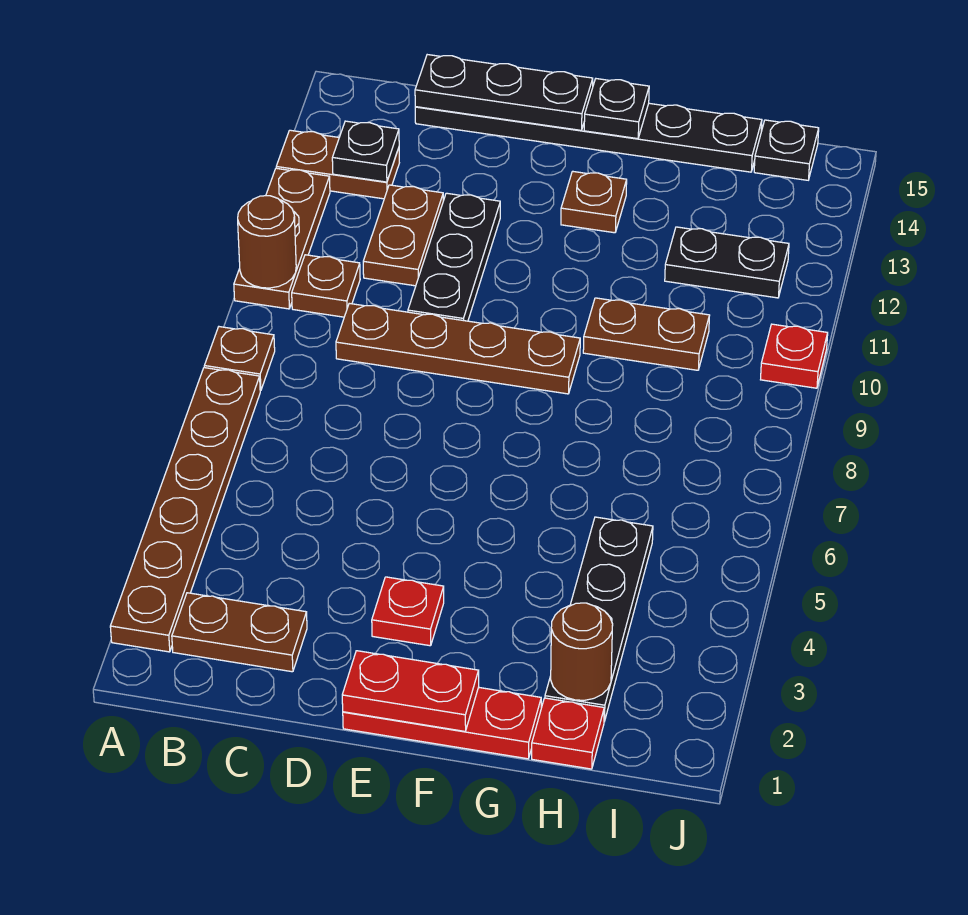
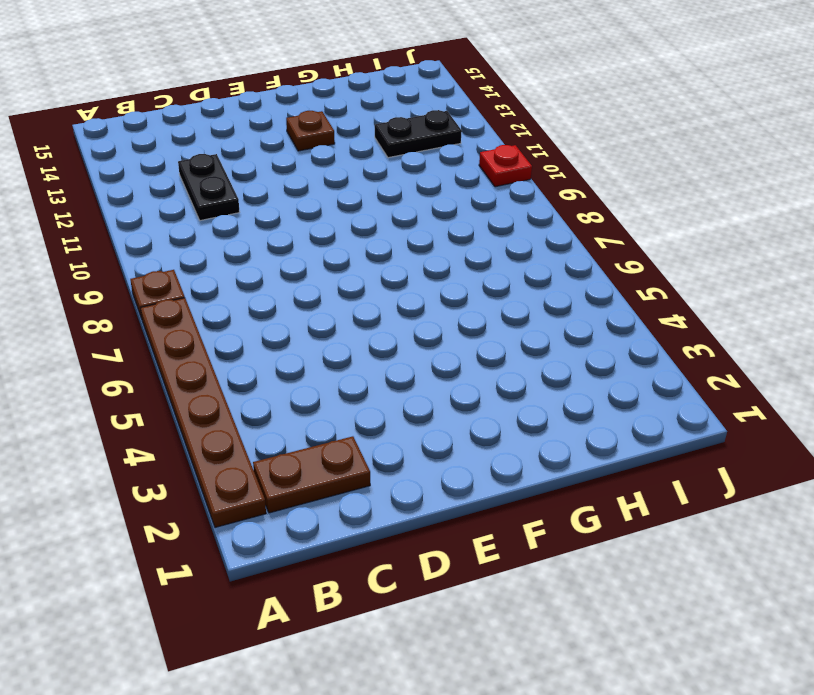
black 1x2 plate [178,154,240,221] -> brown 1x2 plate [363,185,443,286]
none -> brown 1x3 plate [234,168,330,309]
none -> brown 1x2 plate [276,130,399,199]
none -> brown 1x1 plate [292,255,360,317]

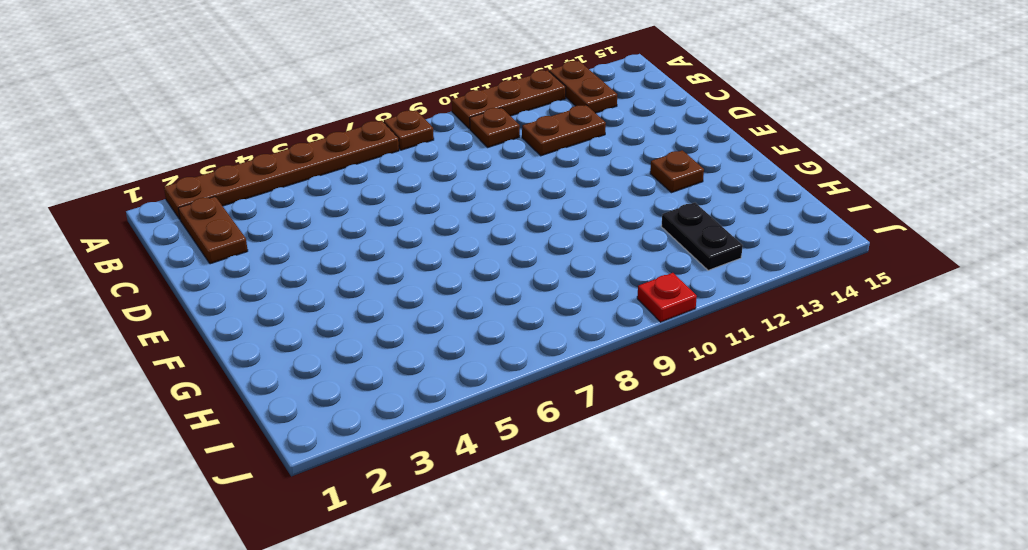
none -> brown 1x4 plate [336,303,580,394]
none -> black 1x6 plate [415,103,762,172]
none -> black 1x3 plate [408,193,500,321]

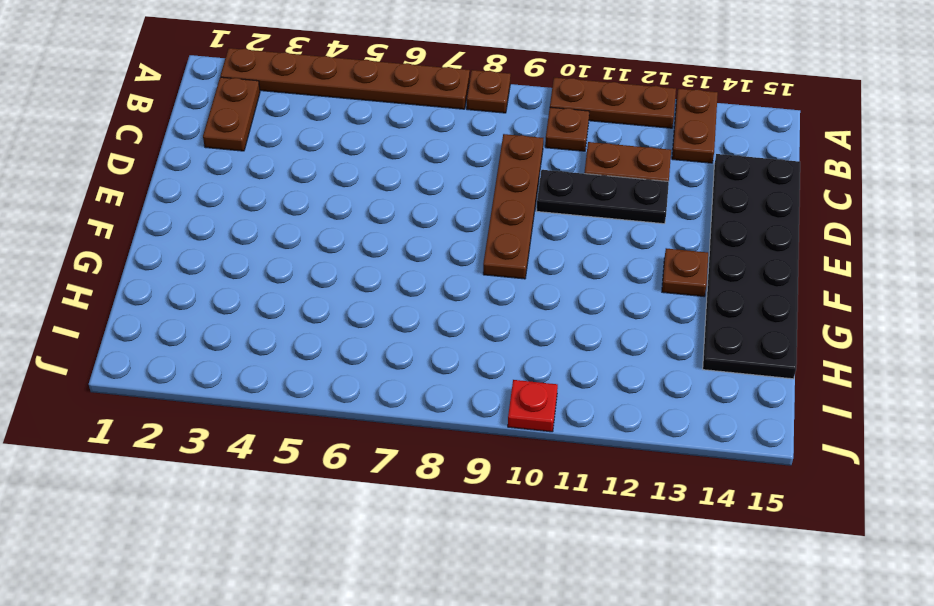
black 2x6 plate [703,154,800,379] -> black 1x6 plate [415,103,762,172]
none -> red 1x3 plate [343,687,541,759]
none -> red 1x1 plate [372,577,444,646]
none -> brown 1x2 plate [583,298,710,370]

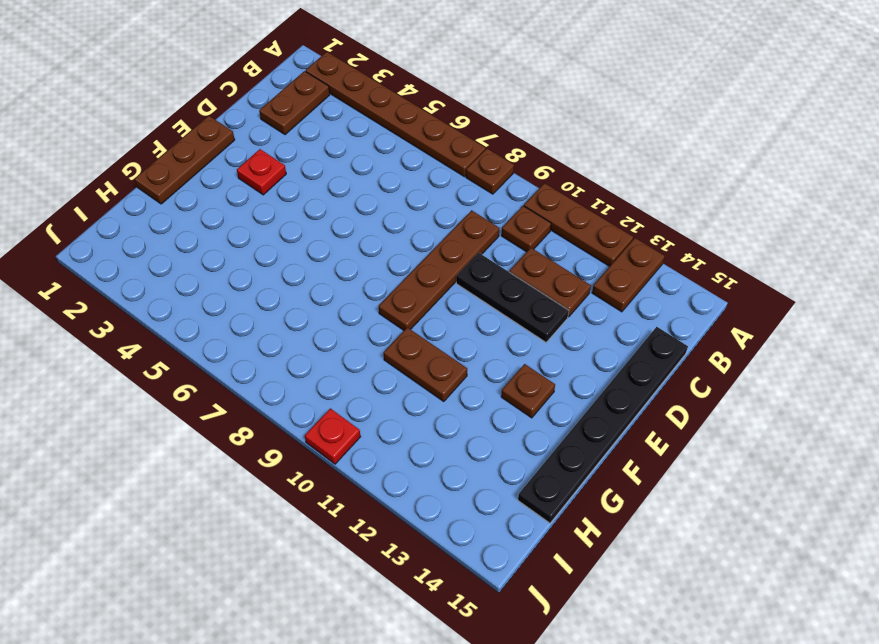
brown 1x3 plate [135,116,235,204] -> red 1x3 plate [343,687,541,759]
brown 1x2 plate [384,327,467,402] -> brown 1x2 plate turned to [583,298,710,370]
none -> red 1x1 plate [532,698,604,769]
none -> black 1x4 plate [545,517,653,722]
none -> black 1x2 plate [665,227,789,298]

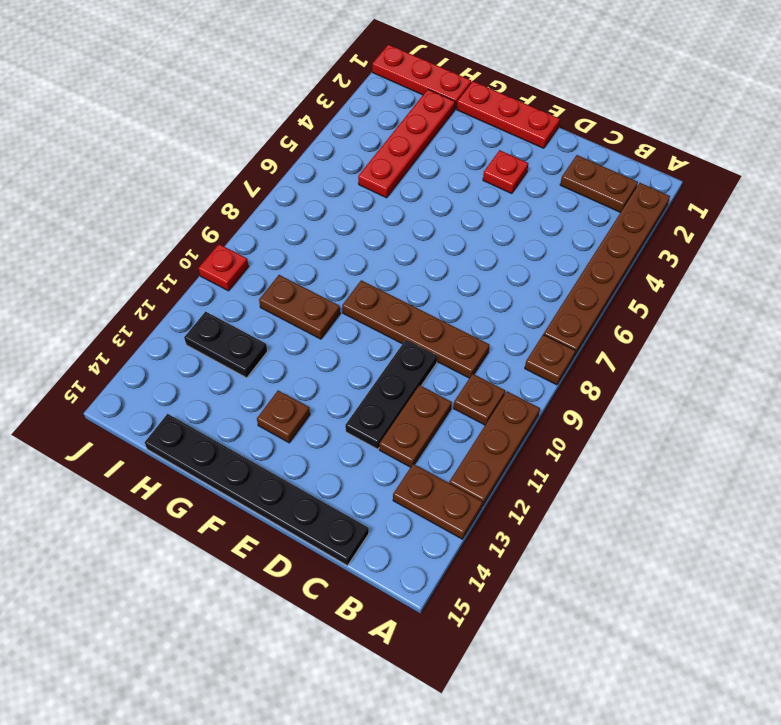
red 1x3 plate [372,45,471,109] -> red 1x1 plate [532,698,604,769]
red 1x4 plate [358,90,455,198] -> black 1x4 plate [545,517,653,722]
none -> black 1x1 plate [754,120,819,180]
none -> brown 1x1 round brick [238,196,296,288]
none -> black 1x1 plate [332,121,399,182]

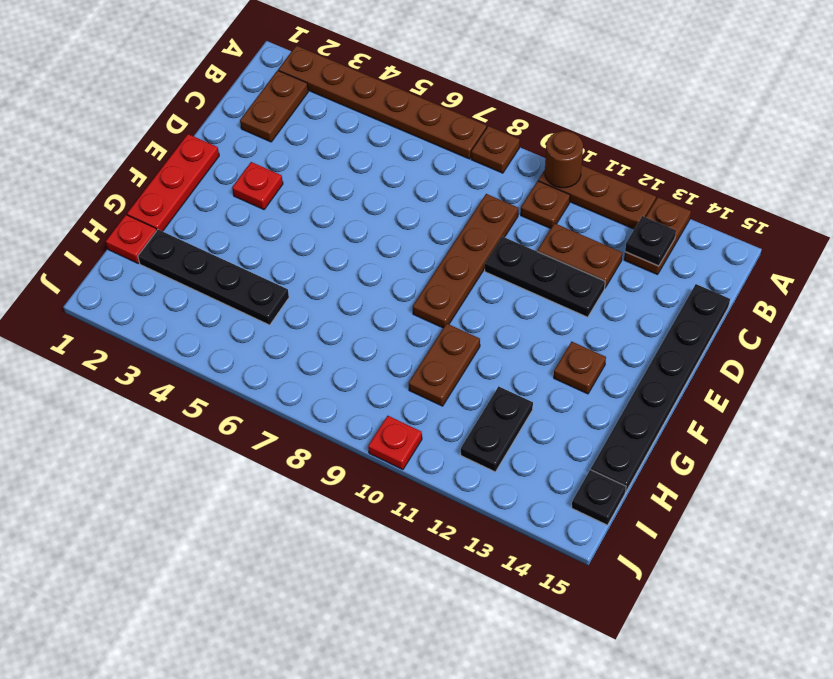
none -> black 1x3 plate [415,55,593,130]
none -> red 1x2 plate [342,651,479,731]
none -> black 1x1 plate [584,79,649,139]

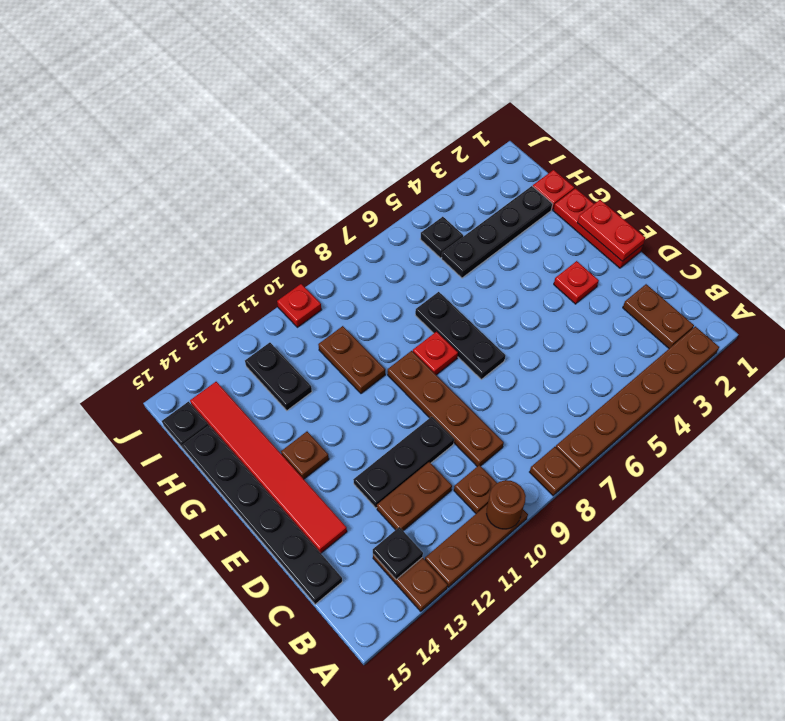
red 1x6 tile [190,382,347,553] -> none
black 1x3 plate [415,292,505,379] -> black 1x3 plate moved to [415,55,593,130]
red 1x1 plate [413,332,458,375] -> none
black 1x1 plate [420,217,463,258] -> black 1x1 plate moved to [584,79,649,139]
none -> brown 1x1 round brick [551,603,613,700]

